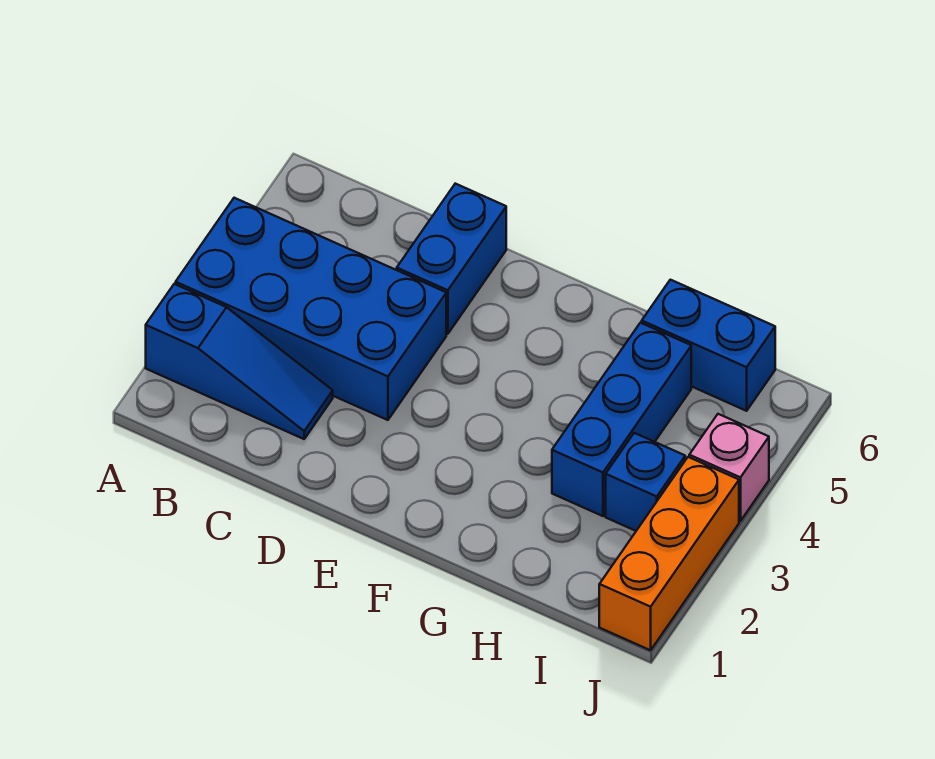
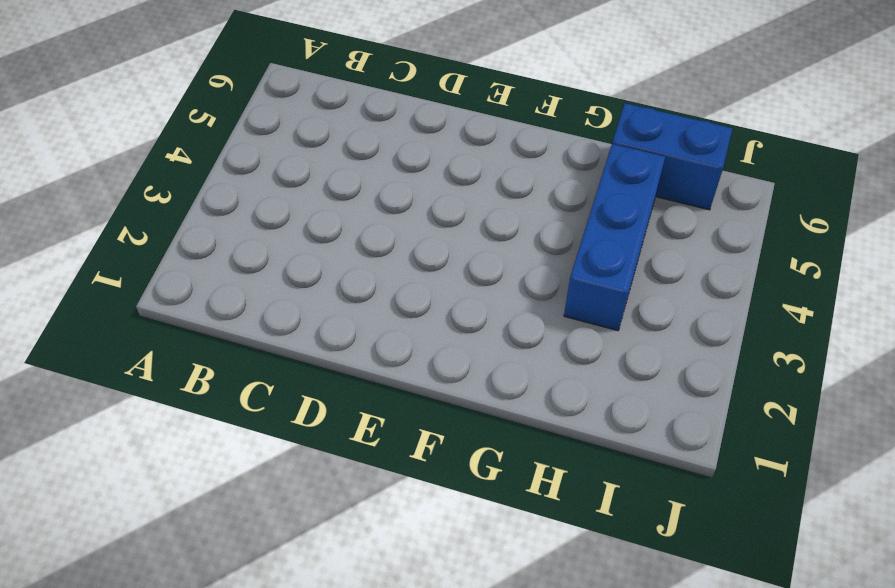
none -> blue 1x3 slope [146,284,333,439]
none -> blue 2x4 brick [176,198,446,420]

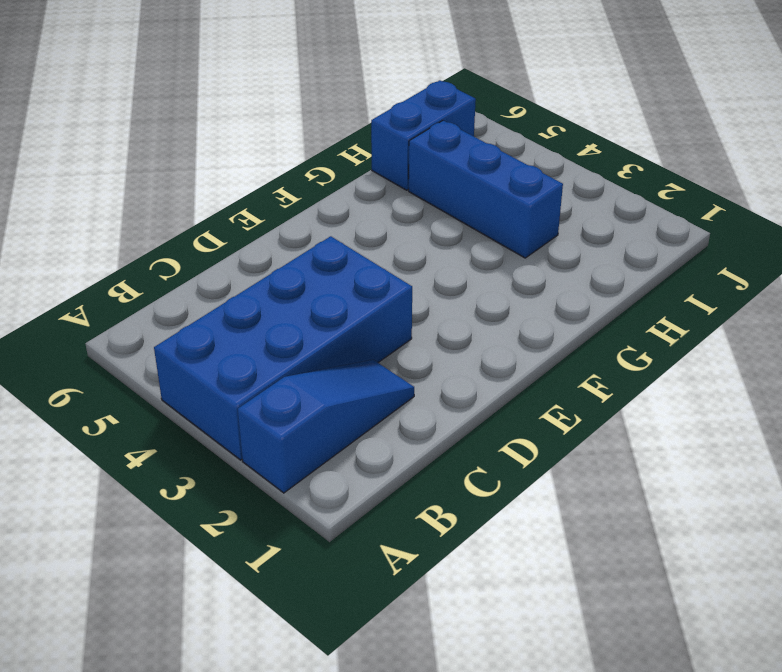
none -> blue 1x2 brick [397,184,506,334]
none -> blue 1x1 brick [606,433,685,531]

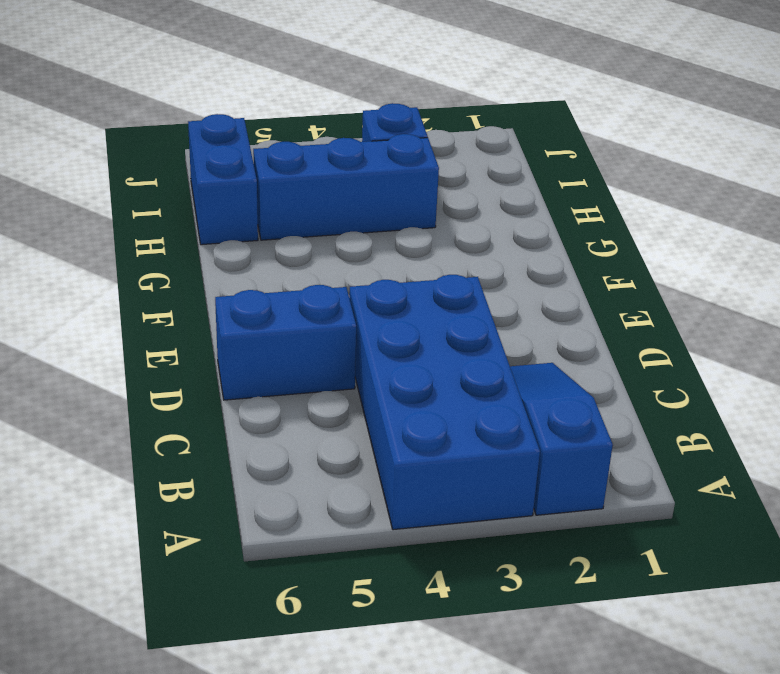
none -> orange 1x3 brick [599,457,739,650]
none -> pink 1x1 brick [689,414,769,521]

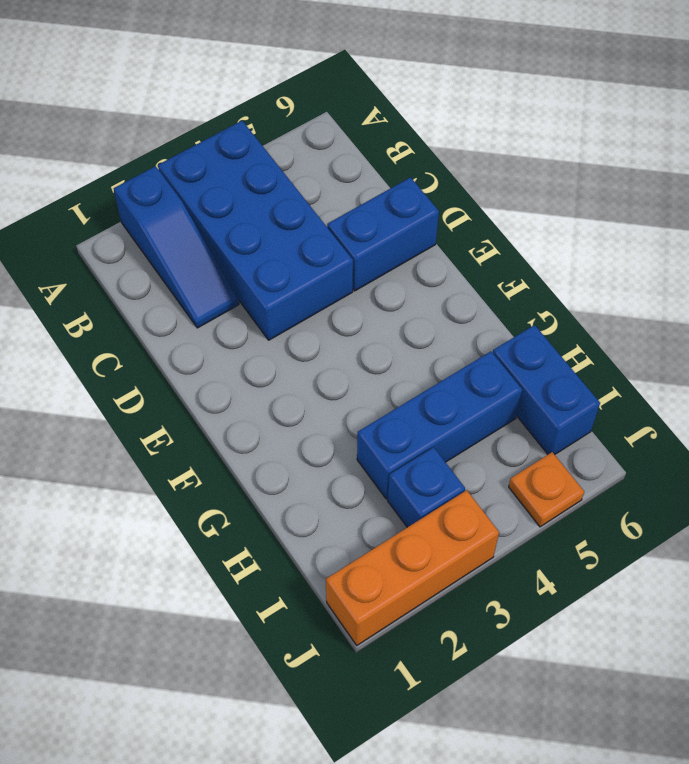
orange 1x1 plate [509,452,584,527] -> none
none -> pink 1x1 brick [689,414,769,521]

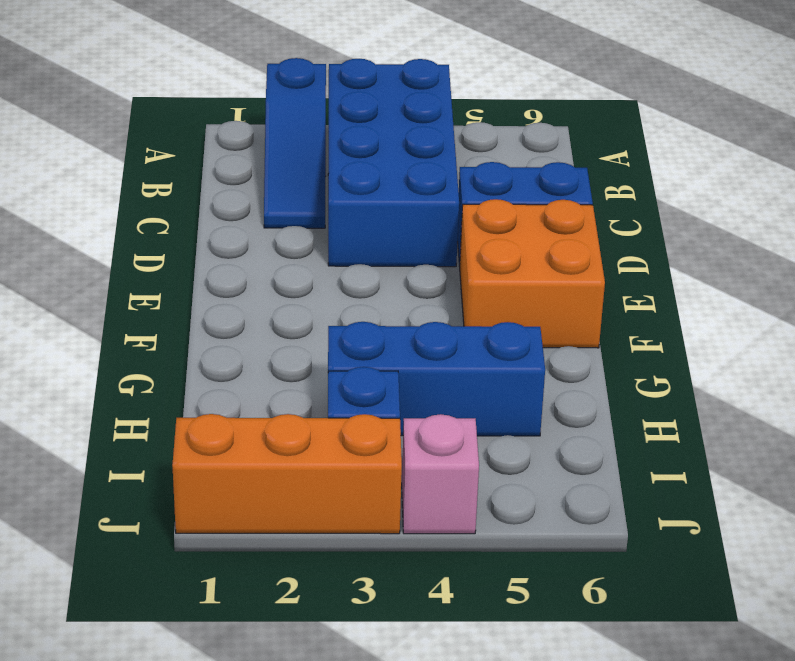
orange 2x2 brick [460,199,605,348] -> none
none -> blue 1x2 brick [642,280,775,411]

